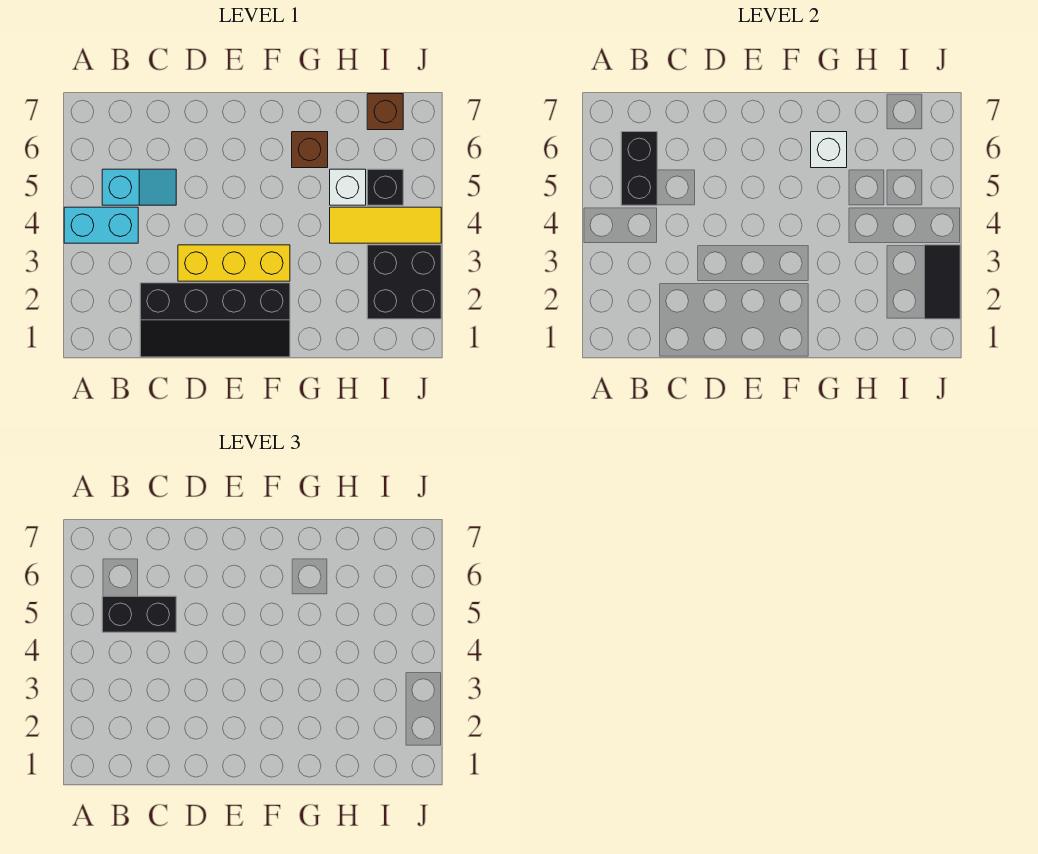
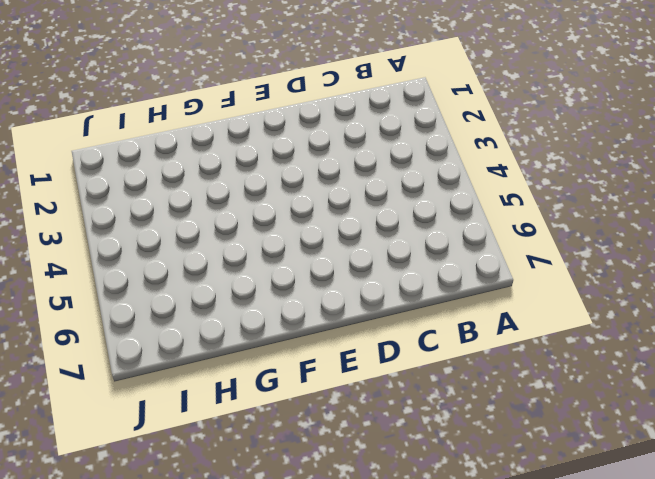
none -> cyan 1x2 brick [64,207,138,243]
none -> cyan 1x2 slope [102,169,176,205]
none -> black 2x4 slope [140,283,290,357]

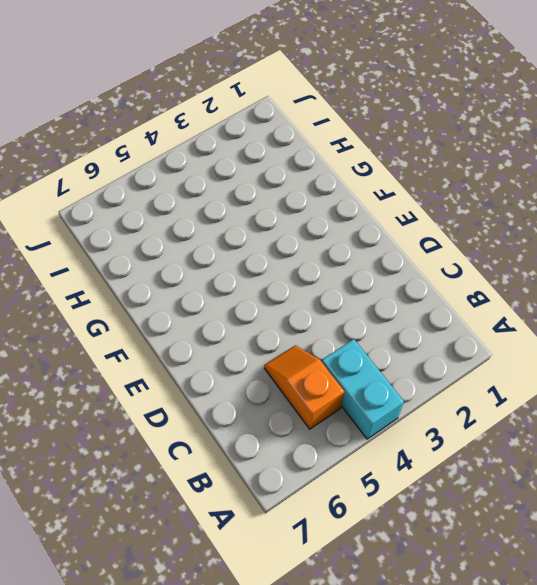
orange 1x2 slope [264,345,344,429] -> cyan 1x2 slope [102,169,176,205]
none -> black 2x4 slope [140,283,290,357]
none -> yellow 1x3 brick [178,245,290,281]
none -> brown 1x1 brick [292,132,328,168]

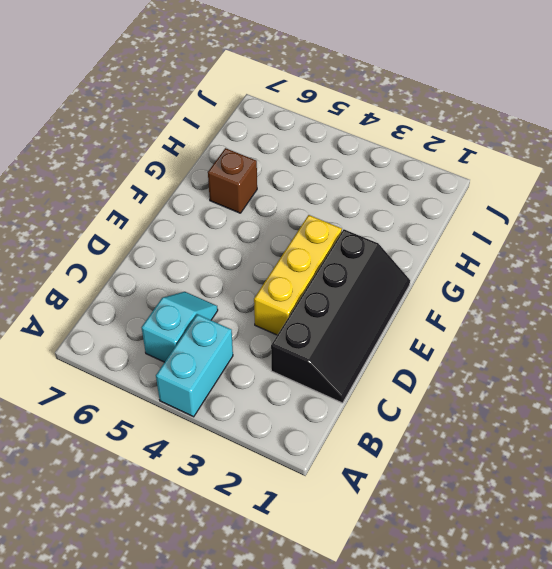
none -> yellow 1x3 tile [330,207,441,243]
none -> white 1x1 brick [330,169,366,205]
none -> black 2x2 brick [367,245,441,319]

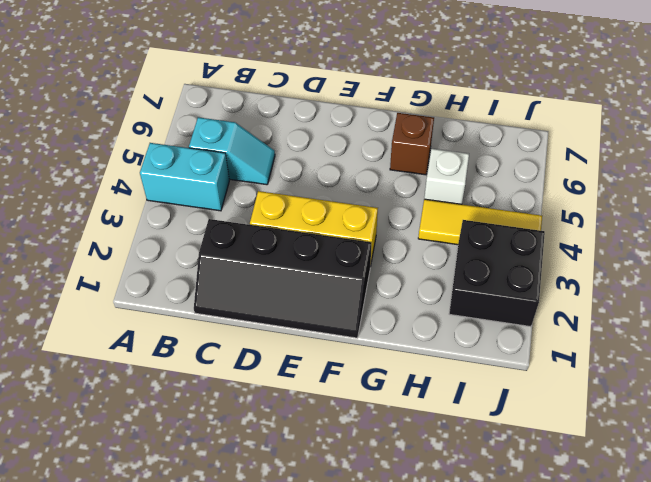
none -> black 1x1 brick [367,169,403,205]
none -> brown 1x1 brick [367,94,403,130]
none -> black 1x2 brick [621,132,657,205]

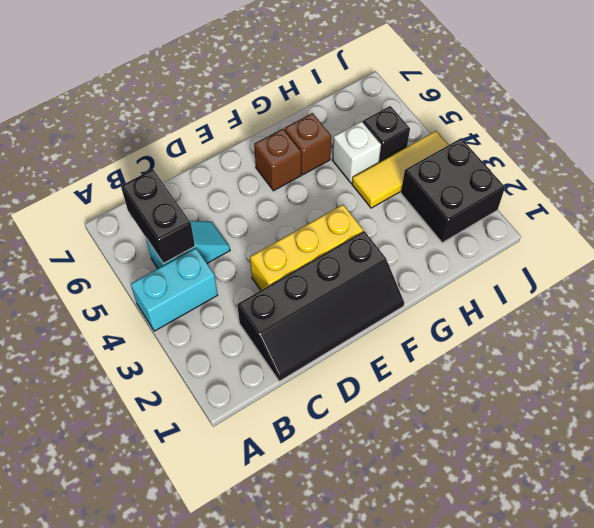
brown 1x1 brick [254,129,301,191] -> brown 1x1 brick moved to [367,94,403,130]
none -> white 1x1 brick [811,132,847,168]
none -> black 1x2 tile [924,245,960,319]
none -> black 1x2 brick [102,596,176,632]

